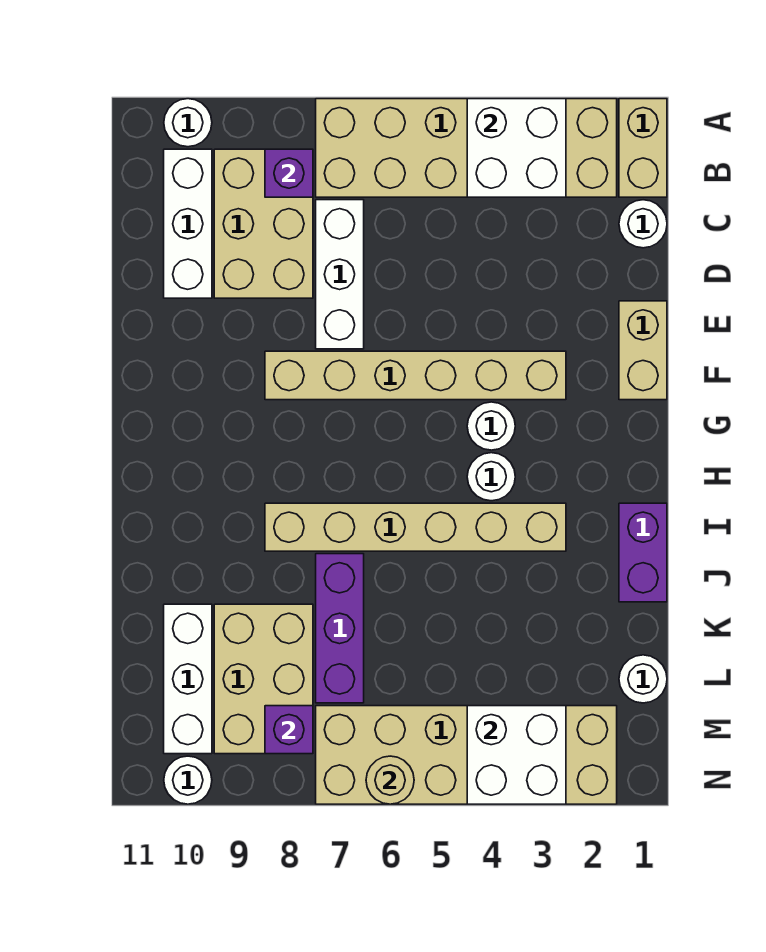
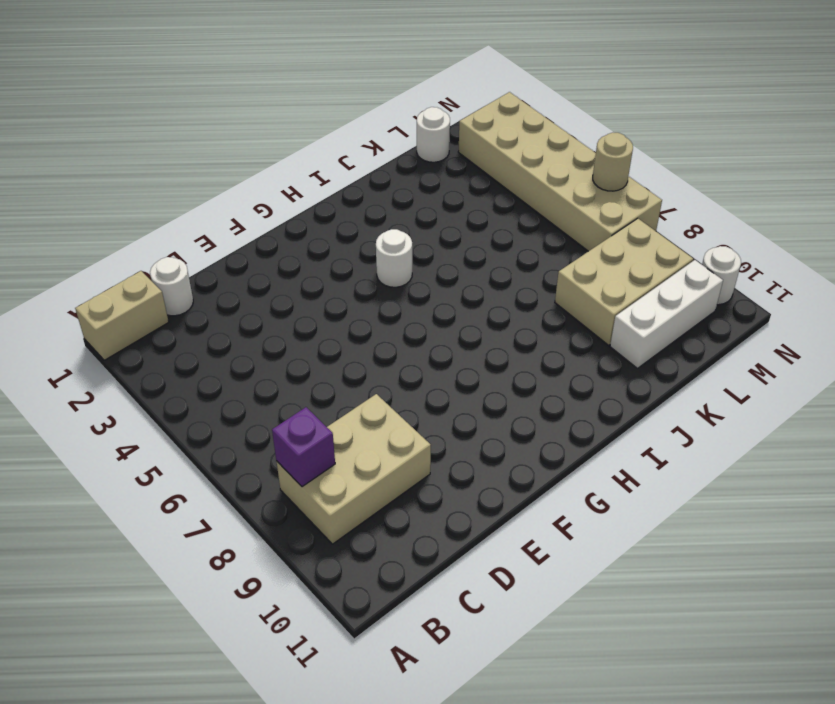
none -> tan 2x6 brick [316,99,617,197]
none -> white 1x1 round brick [164,99,212,147]
none -> white 1x3 brick [164,149,212,298]

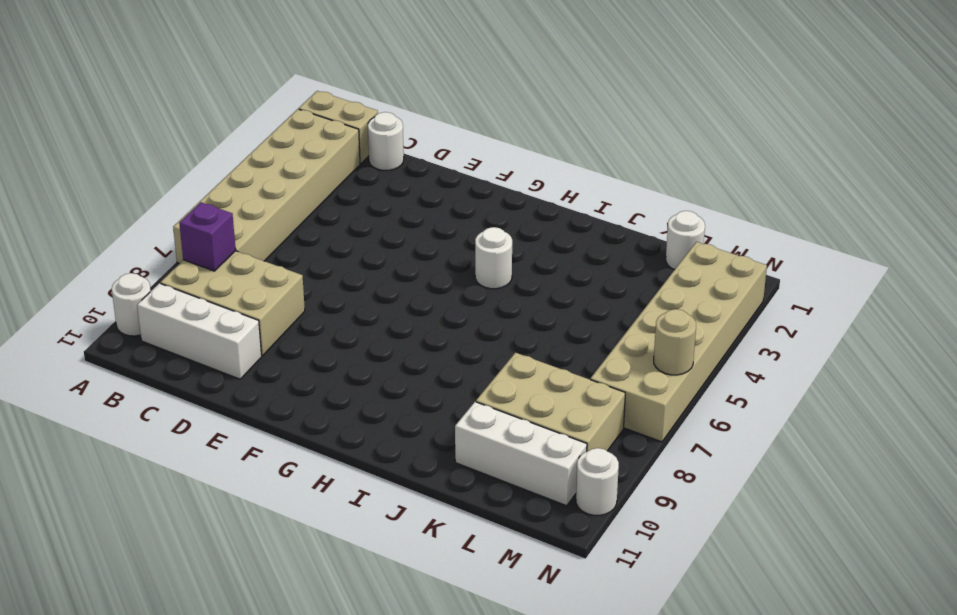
none -> white 1x3 brick [316,200,364,349]
none -> tan 1x2 brick [619,301,667,400]
none -> tan 1x6 brick [265,351,566,400]

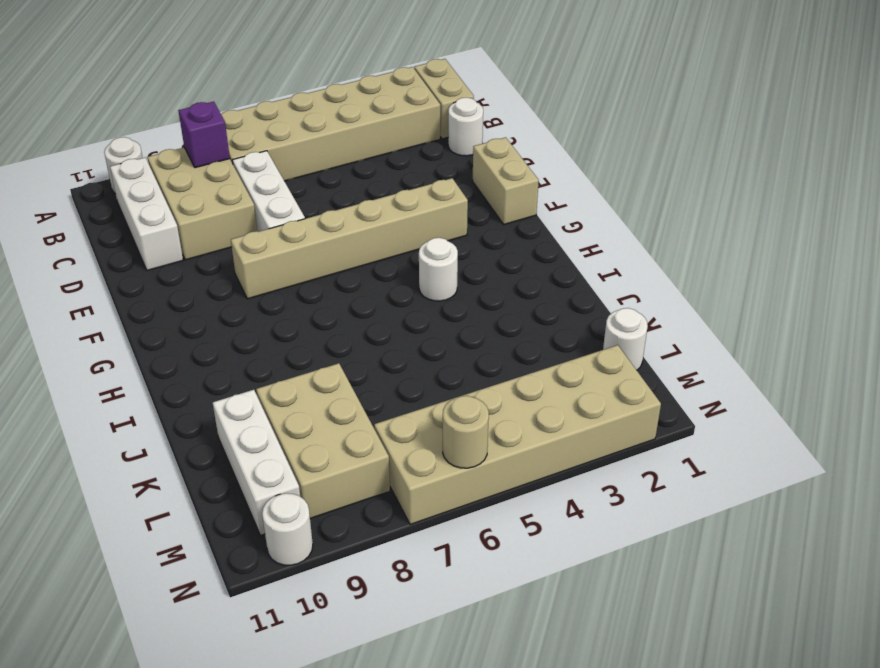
none -> white 1x1 round brick [467,402,515,450]
none -> purple 1x2 brick [619,503,667,602]
none -> tan 1x6 brick [265,503,566,551]

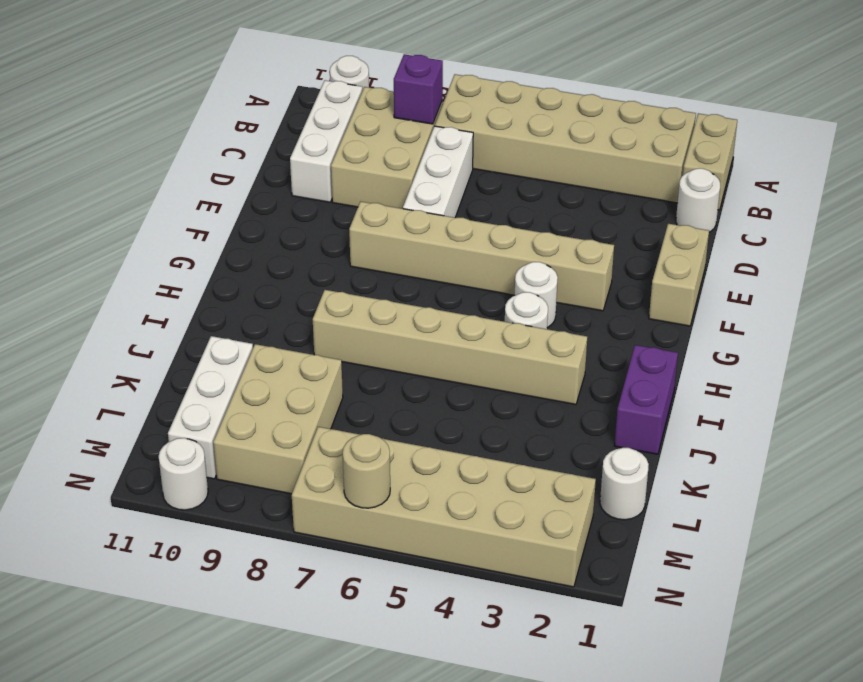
none -> purple 1x3 brick [316,554,364,703]
none -> white 2x2 brick [467,99,566,197]
none -> white 2x2 brick [467,706,566,804]

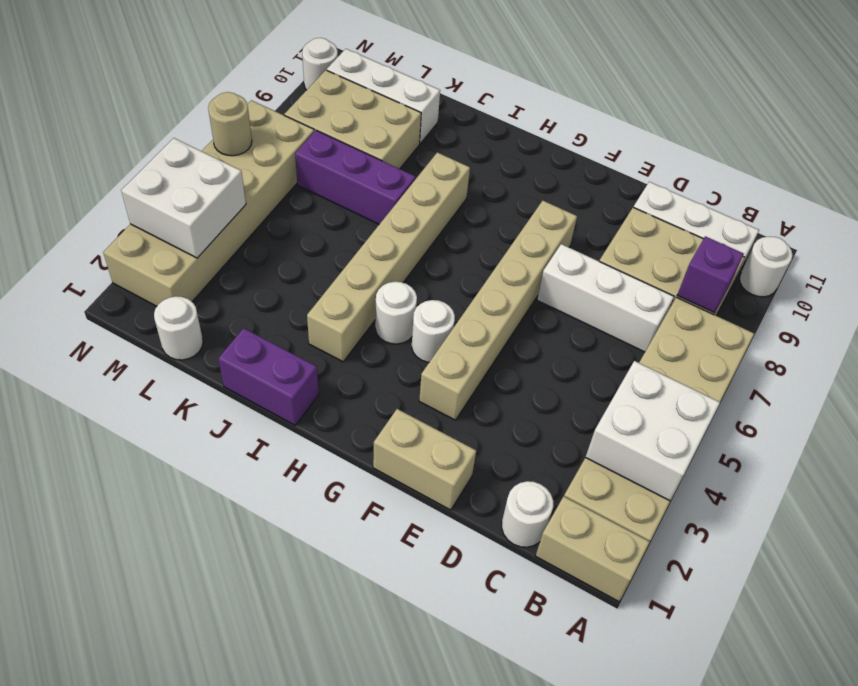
none -> purple 1x1 brick [265,706,313,754]

